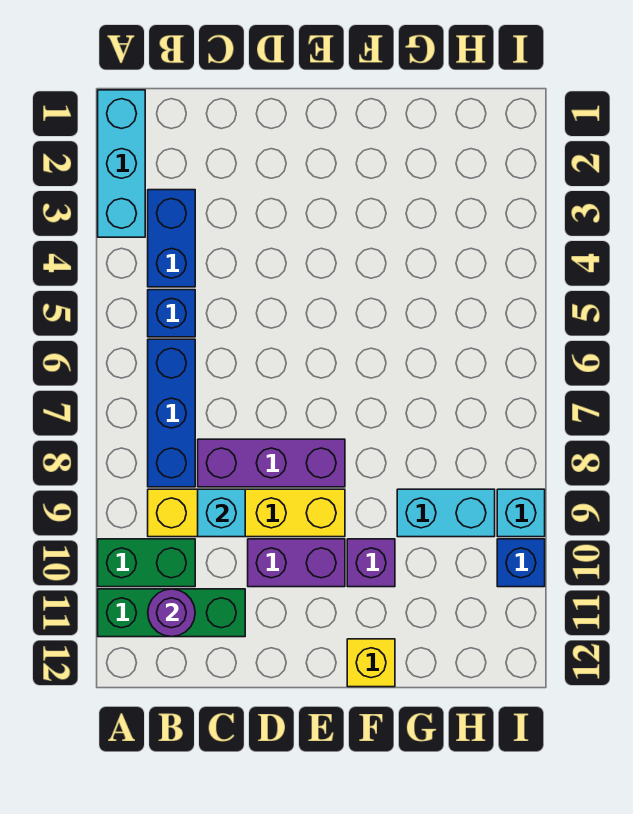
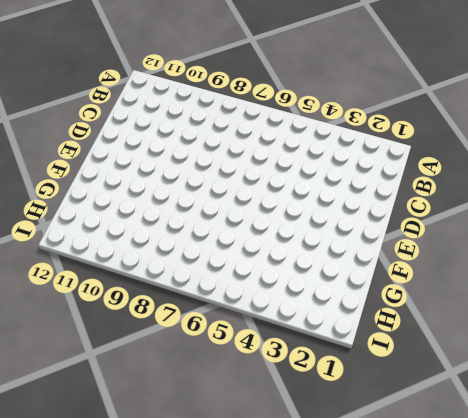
none -> cyan 1x3 brick [98,90,145,237]
none -> green 1x2 brick [98,539,195,587]
none -> green 1x3 brick [98,589,245,637]

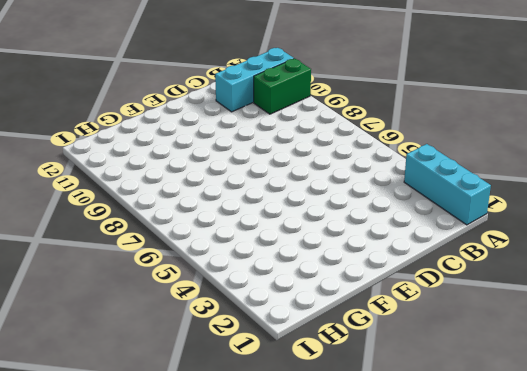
cyan 1x3 brick [215,48,294,112] -> green 1x3 brick [98,589,245,637]
none -> blue 1x2 brick [148,190,195,287]
none -> blue 1x1 brick [148,290,195,337]
none -> blue 1x3 brick [148,339,195,487]

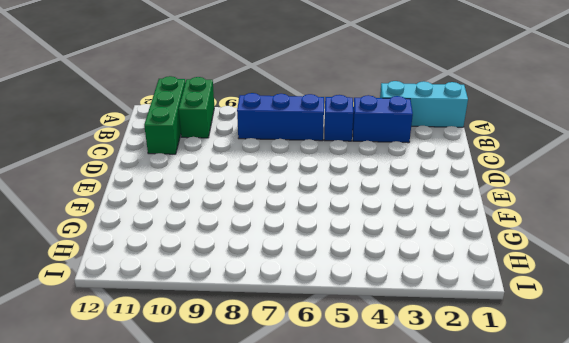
none -> yellow 1x4 brick [148,489,345,537]
none -> purple 1x3 brick [198,439,345,487]
none -> purple 1x2 brick [248,539,345,587]

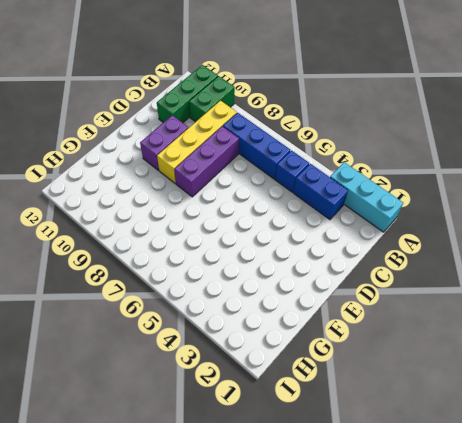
none -> purple 1x1 brick [347,539,395,587]
none -> yellow 1x1 brick [347,639,395,687]
none -> cyan 1x2 brick [397,489,495,537]

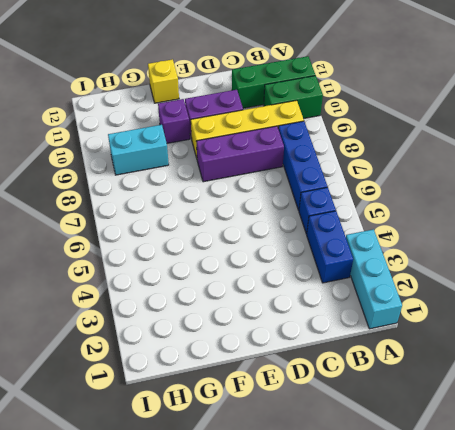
none -> cyan 1x1 brick [497,489,545,537]
none -> blue 1x1 brick [497,539,545,587]
none -> purple 1x1 round brick [148,589,195,637]

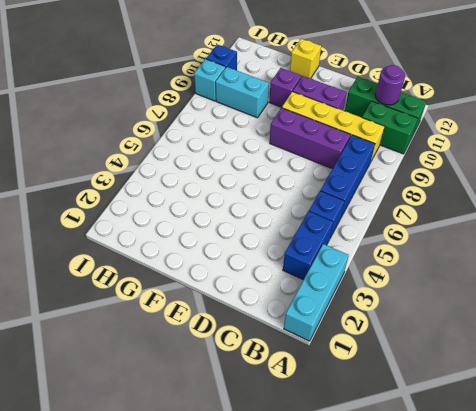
none -> cyan 1x1 brick [198,489,245,537]

